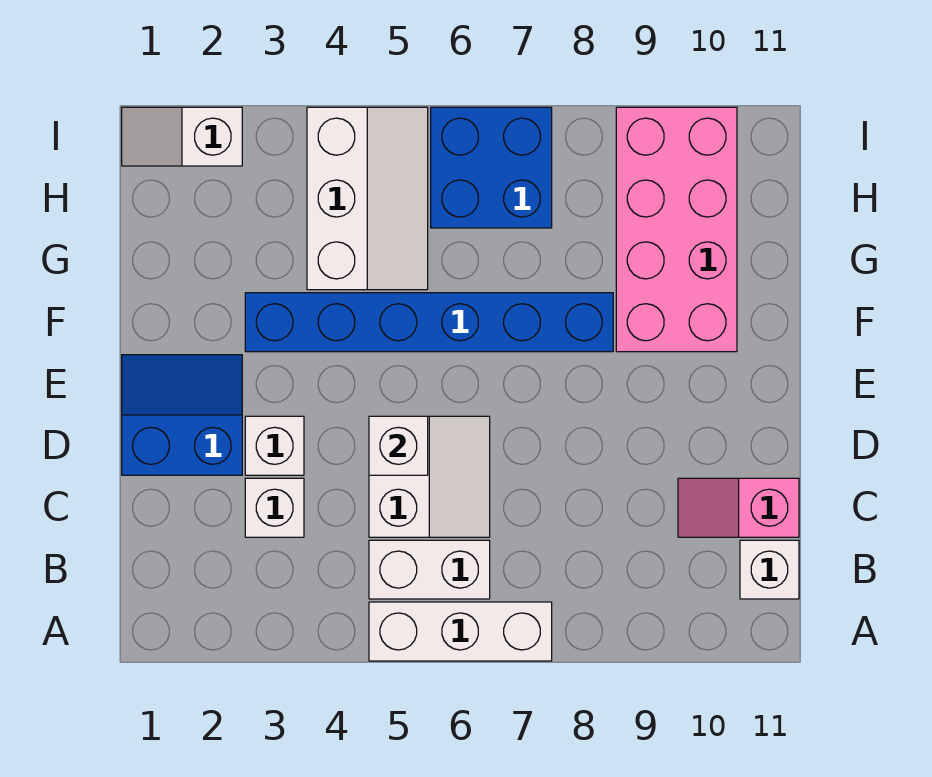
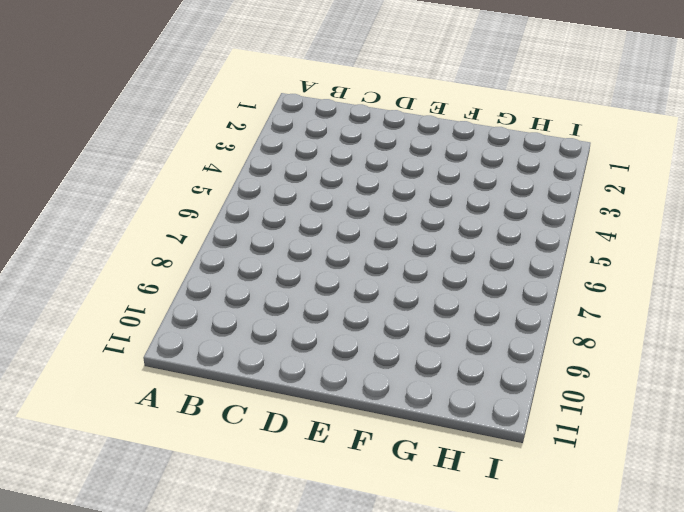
none -> white 1x3 brick [369,602,552,661]
none -> white 1x2 brick [369,540,490,599]
none -> white 1x1 brick [740,540,799,599]

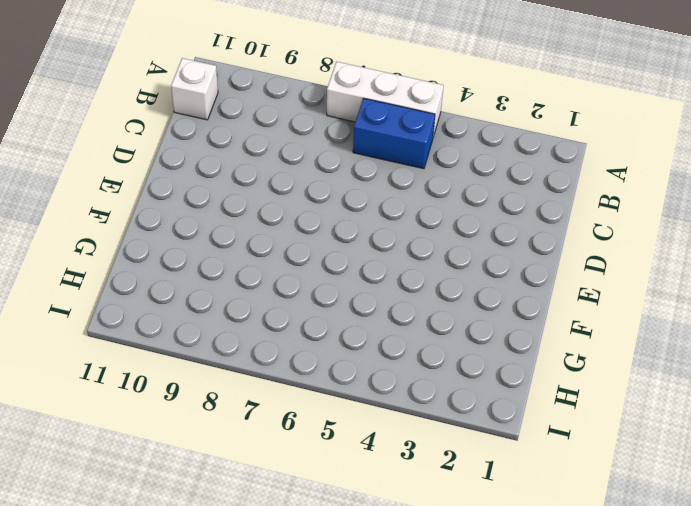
blue 1x2 brick [353,98,435,169] -> white 1x2 brick [369,540,490,599]
none -> white 1x1 brick [245,478,304,537]
none -> white 2x2 slope [369,416,490,537]
none -> pink 1x2 slope [678,478,799,537]

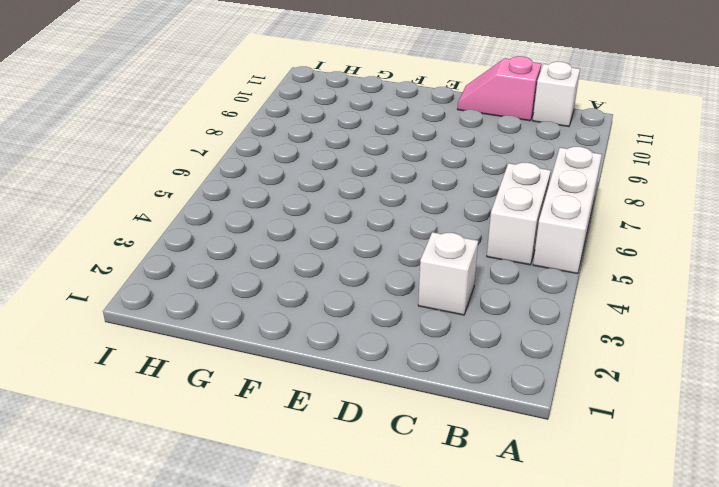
pink 1x2 slope [458,56,541,121] -> pink 1x2 slope turned to [678,478,799,537]
none -> white 2x2 slope [369,416,490,537]
none -> blue 2x2 slope [122,355,242,475]
none -> white 1x1 brick [245,416,304,475]

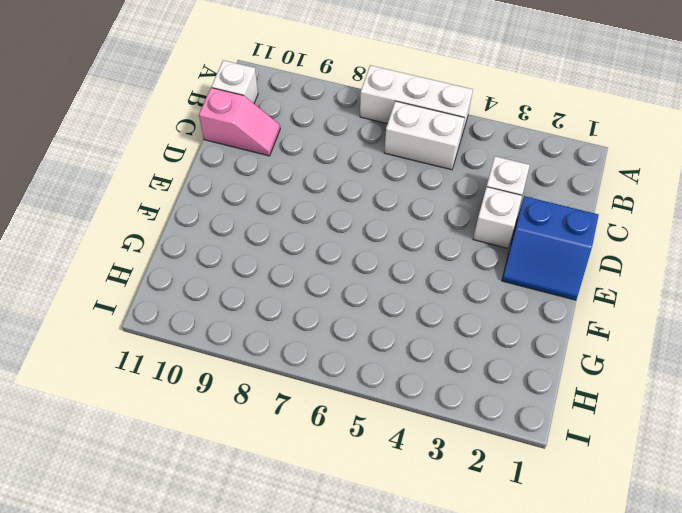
none -> white 2x2 slope [369,416,490,537]
none -> blue 1x6 brick [245,293,613,352]
none -> pink 2x4 brick [616,107,737,352]

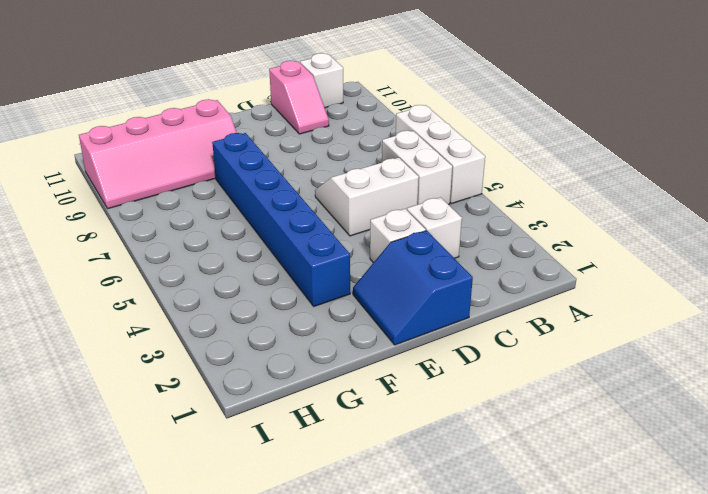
pink 2x4 slope [79,99,237,209] -> pink 2x4 brick [616,107,737,352]
none -> white 2x3 slope [307,107,428,290]
none -> blue 2x2 brick [431,107,552,228]
none -> white 1x2 slope [122,107,242,166]

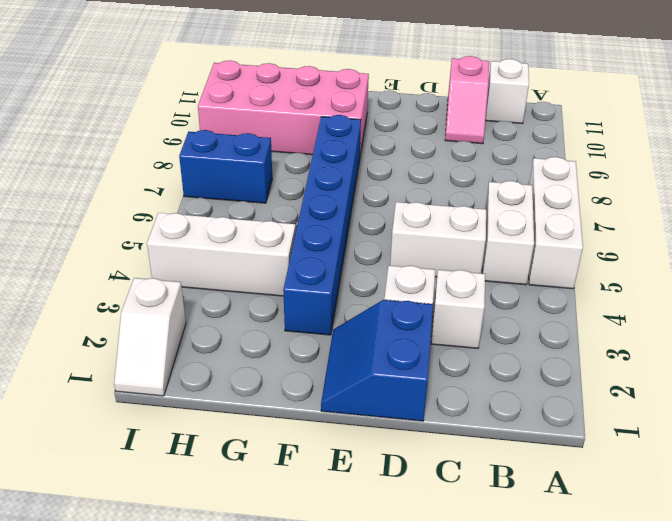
blue 1x2 brick [179,130,272,203] -> blue 2x2 brick [431,107,552,228]
none -> white 1x1 brick [369,416,428,475]

